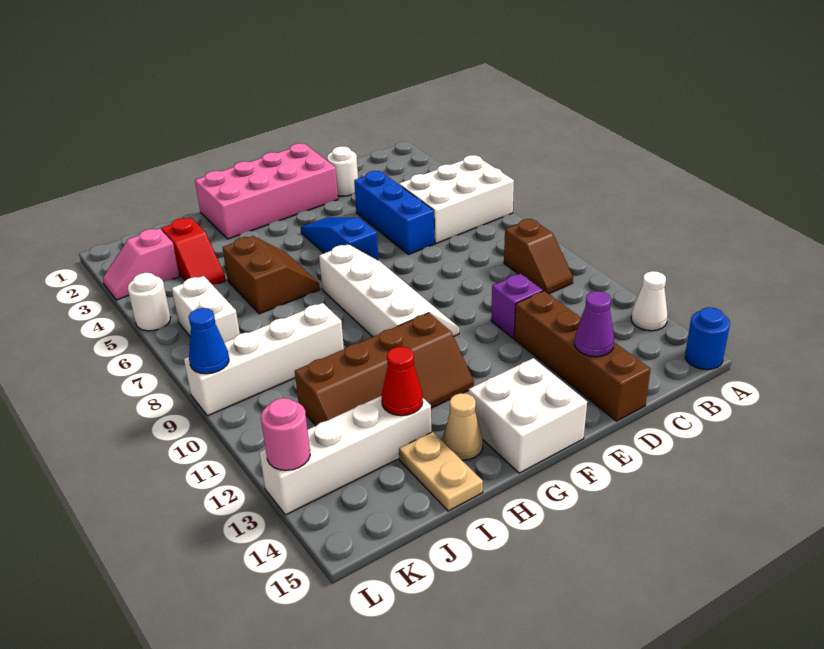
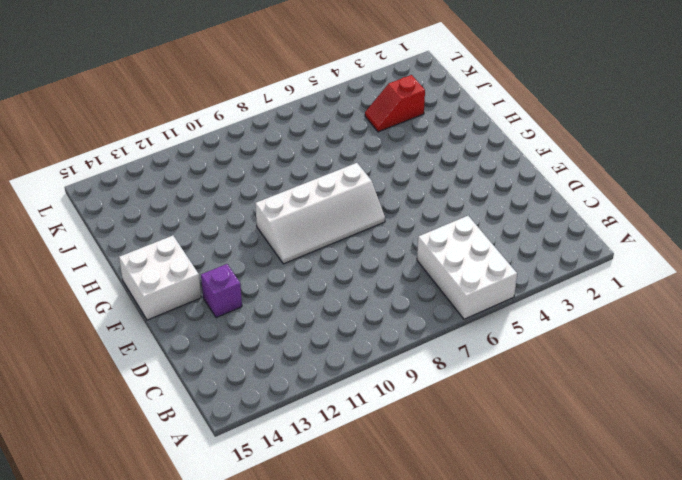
purple 1x1 brick [201,264,242,318] -> purple 1x1 brick moved to [491,274,543,338]
none -> white 1x1 cone [631,271,668,331]
none -> blue 1x1 round brick [685,307,730,370]
none -> brown 1x2 slope [504,219,573,294]

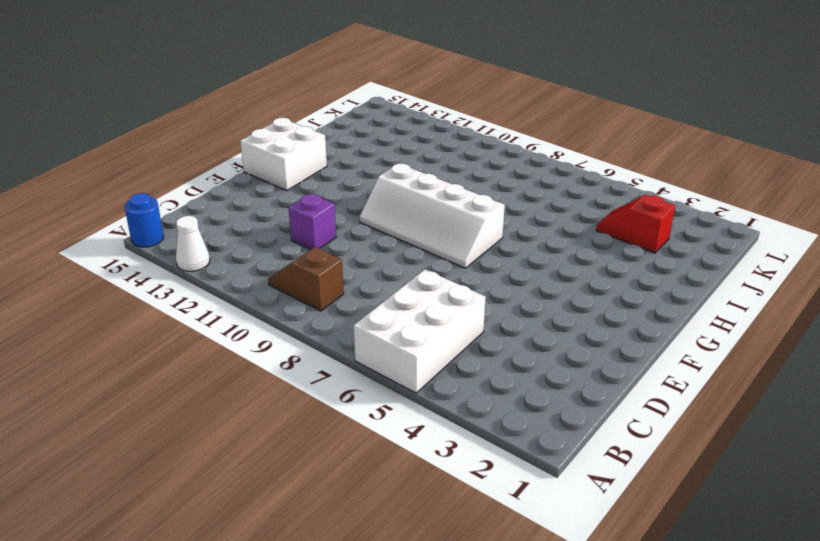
none -> white 1x1 round brick [327,146,358,196]
none -> blue 1x3 brick [354,171,435,254]
none -> brown 1x4 brick [514,291,651,421]

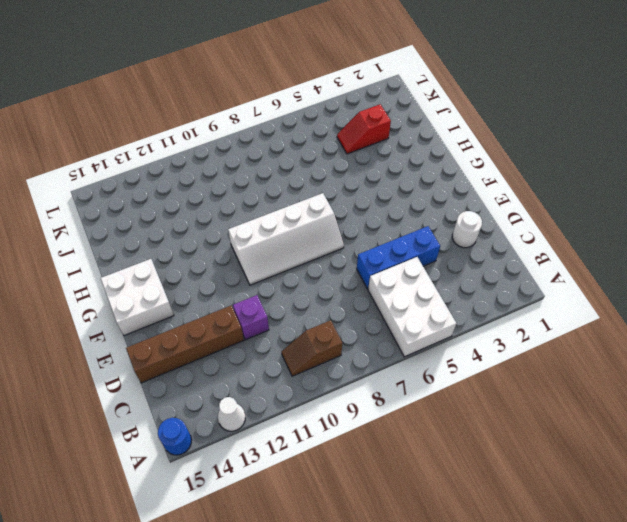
none -> pink 2x4 brick [195,143,338,239]
none -> blue 1x3 slope [301,217,378,260]
none -> brown 2x4 slope [295,313,474,426]

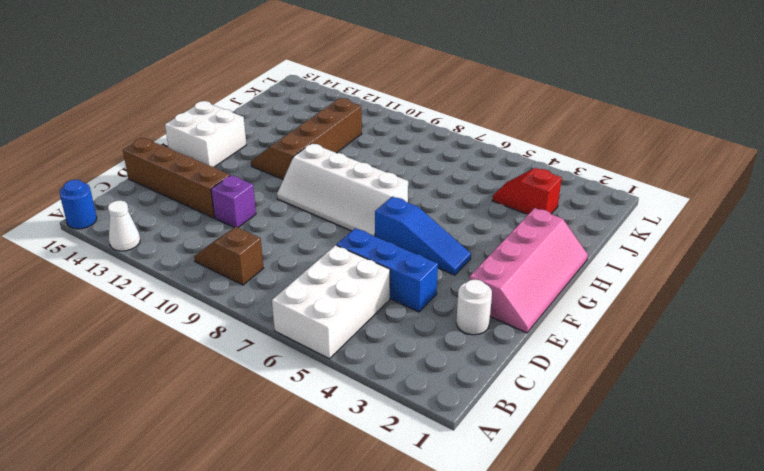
pink 2x4 slope [470,208,588,333] -> pink 2x4 brick [195,143,338,239]
none -> brown 2x2 slope [222,236,320,314]
none -> tan 1x1 cone [442,393,483,460]
none -> white 1x4 brick [184,303,344,416]

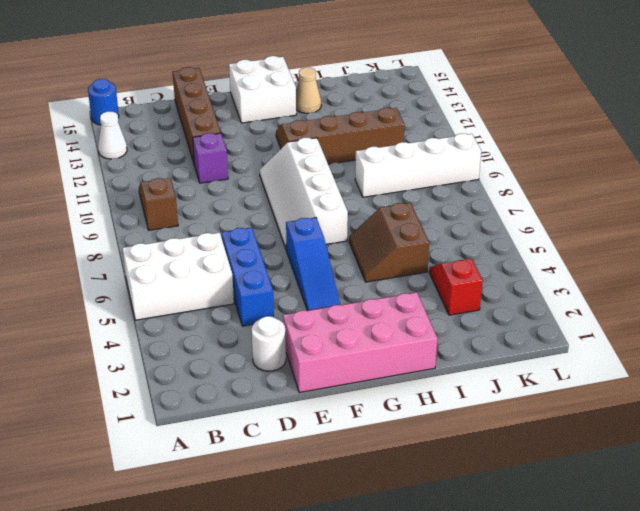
none -> white 1x4 brick [259,396,431,515]
none -> tan 1x2 plate [399,432,483,511]
none -> pink 1x2 slope [103,228,180,300]

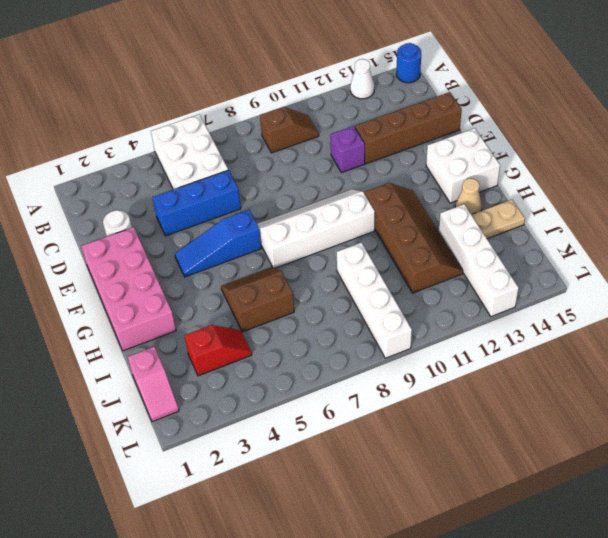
pink 1x2 slope [128,347,179,422] -> pink 1x2 slope moved to [103,228,180,300]
none -> white 1x2 brick [172,276,240,342]
none -> white 1x1 round brick [128,273,171,331]
none -> purple 1x1 cone [575,291,614,357]

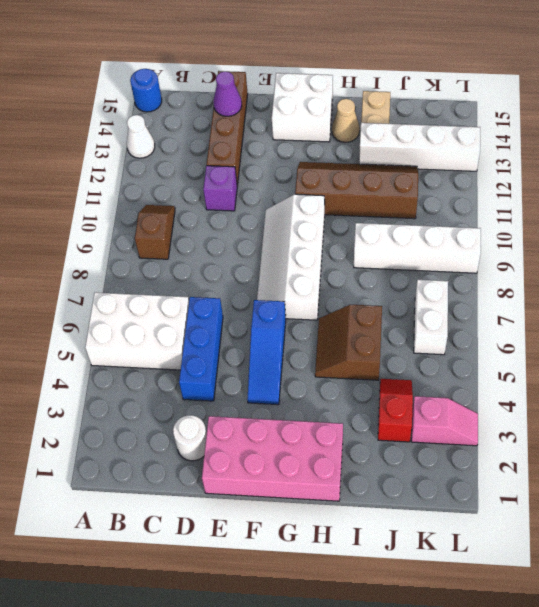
none -> white 1x1 round brick [128,273,171,331]
none -> red 1x1 cone [381,347,423,416]
none -> blue 1x1 cone [189,308,229,374]

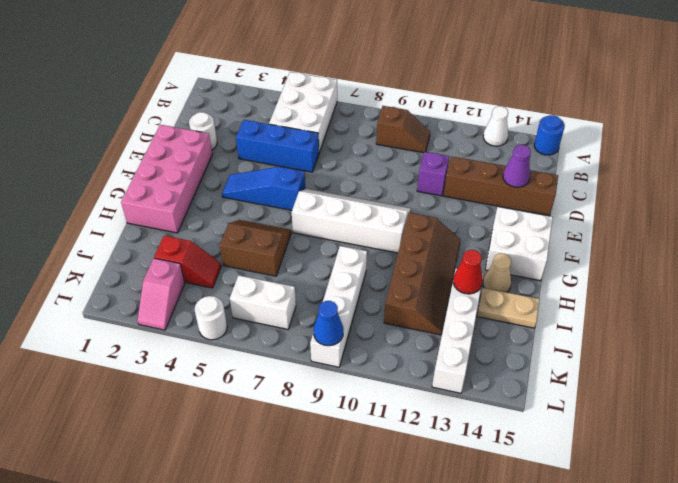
none -> pink 1x1 round brick [261,398,310,470]

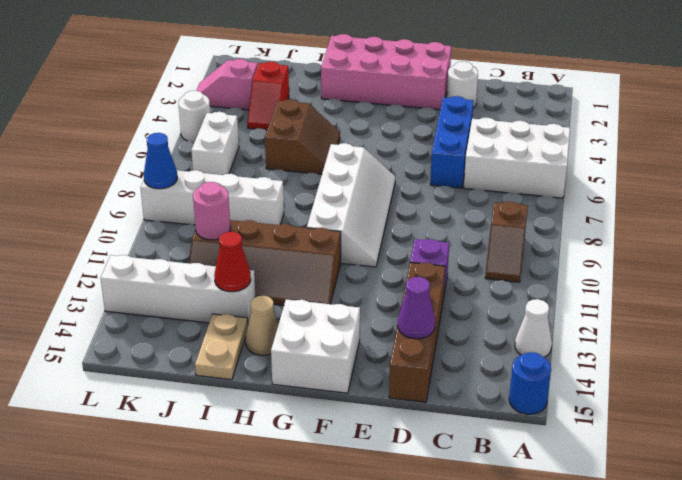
pink 1x1 round brick [193,182,230,240] -> pink 1x1 round brick moved to [261,398,310,470]
none -> blue 1x3 slope [301,217,378,260]

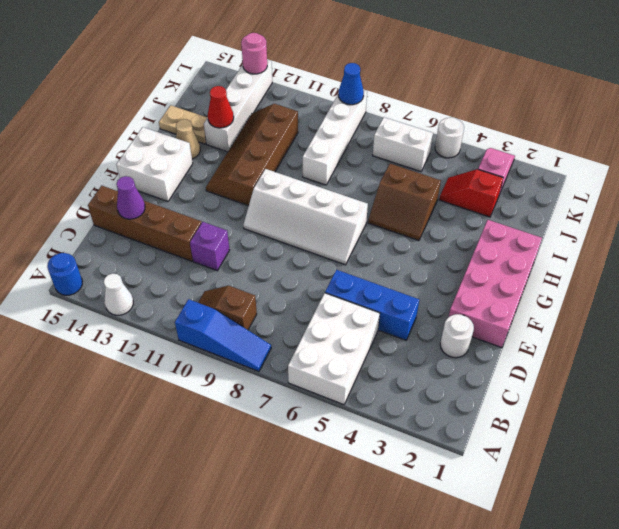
blue 1x3 slope [175,299,271,371] -> blue 1x3 slope moved to [301,217,378,260]

